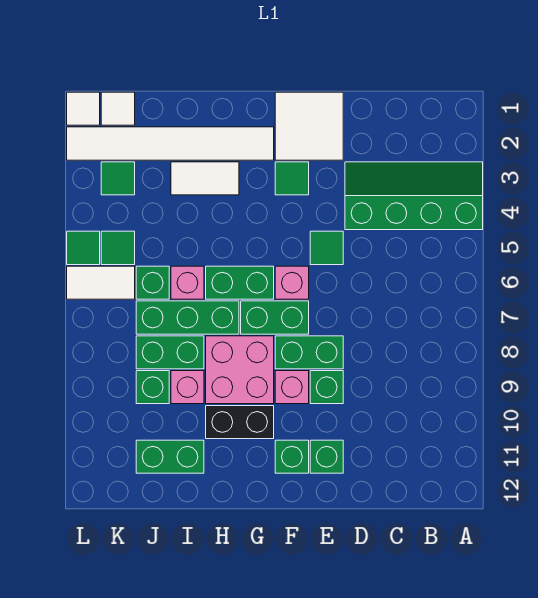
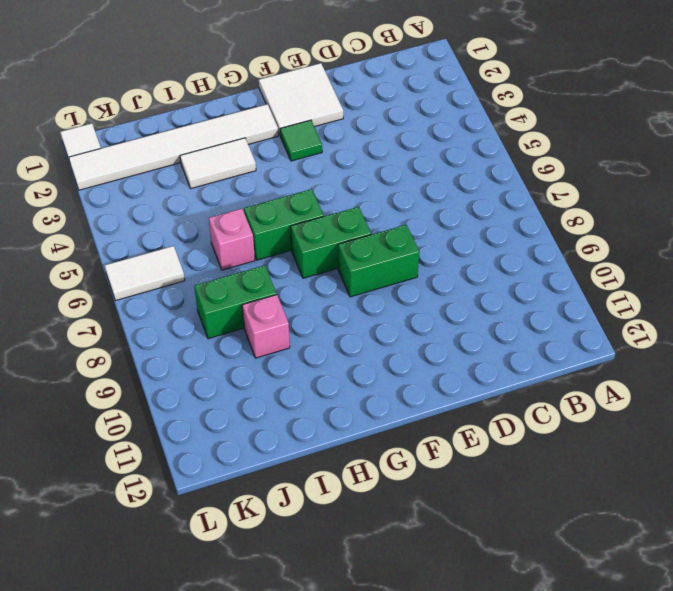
none -> green 2x4 slope [345,162,483,230]
none -> green 1x1 tile [310,231,343,265]
none -> green 1x1 brick [310,371,343,404]

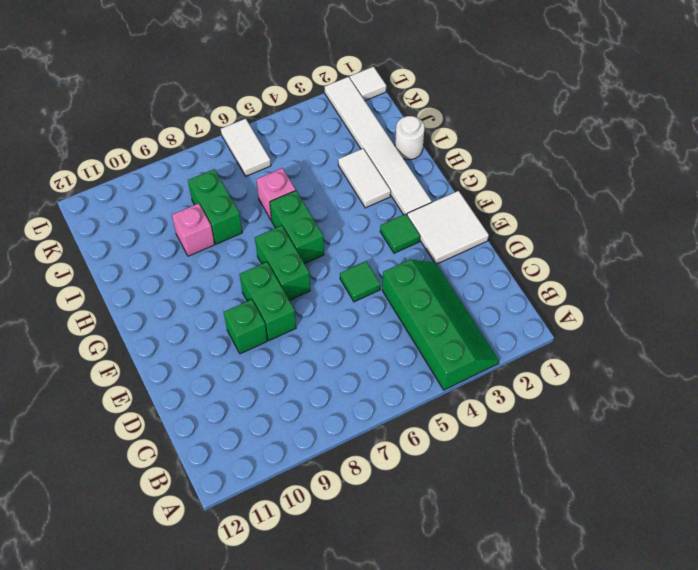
white 1x1 round brick [395,116,424,160] -> none
none -> green 1x1 brick [310,440,343,473]
none -> pink 1x1 brick [275,266,309,299]
none -> pink 1x1 brick [275,371,309,404]

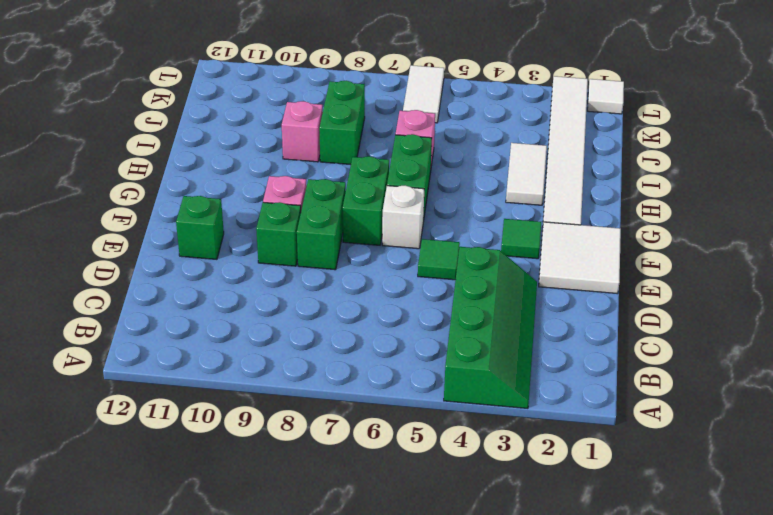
white 1x1 brick [382,186,424,249] -> pink 1x1 brick [275,266,309,299]
none -> green 1x1 brick [275,440,309,473]
none -> pink 2x2 brick [206,336,274,404]
none -> black 1x2 brick [206,406,274,439]

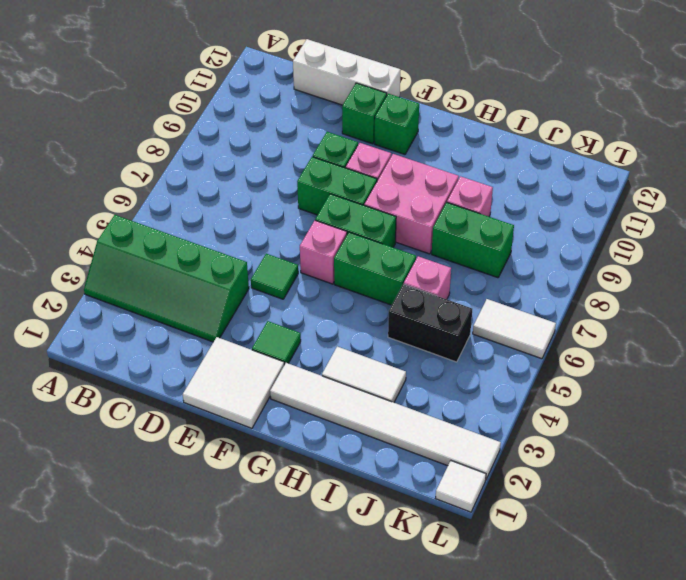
white 1x3 brick [293,39,401,105] -> none
black 1x2 brick [388,284,472,362] -> black 1x2 brick moved to [206,406,274,439]
none -> green 1x3 brick [136,301,239,334]
none -> green 1x2 brick [136,440,204,473]
none -> green 1x1 brick [136,266,169,299]

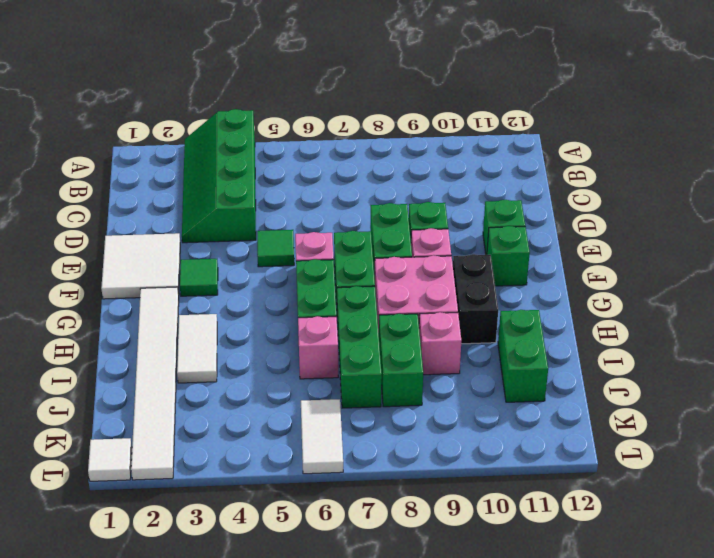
none -> green 1x1 brick [136,266,169,299]
none -> green 1x1 brick [136,371,169,404]
none -> white 1x1 tile [101,92,135,125]

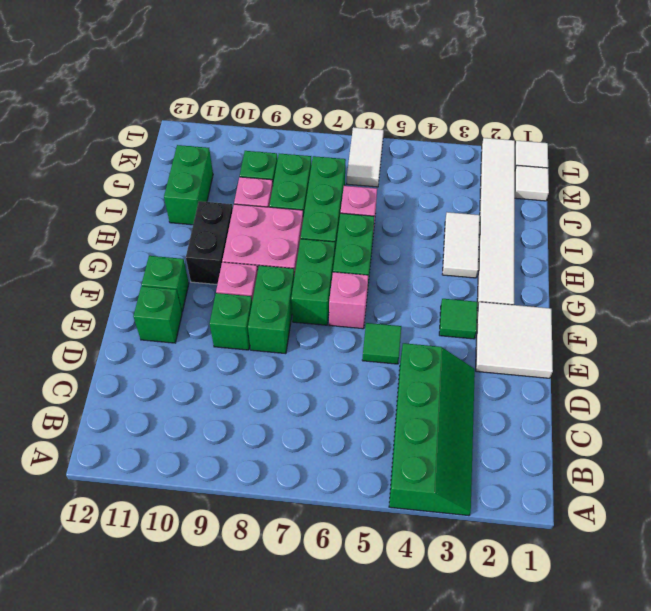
none -> green 1x1 brick [136,266,169,299]
none -> green 1x1 tile [101,162,135,195]
none -> green 1x1 tile [101,231,135,265]

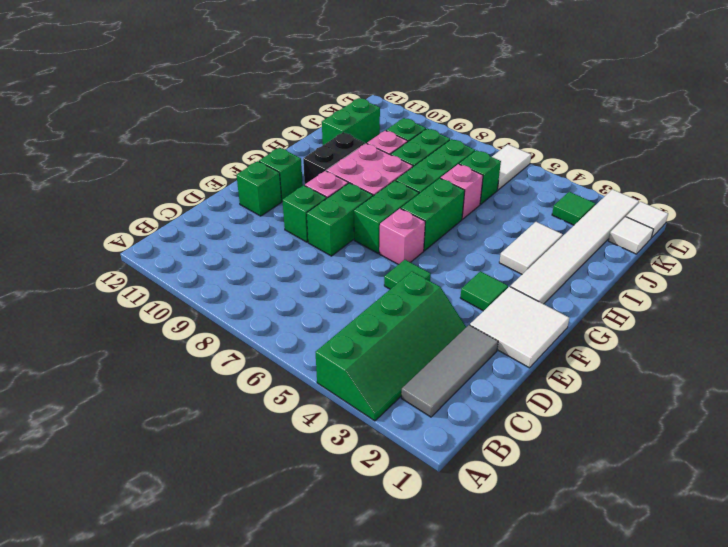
grey 1x3 tile [401,325,498,417] -> none
none -> green 1x1 tile [101,231,135,265]
none -> green 1x1 tile [67,231,100,265]

